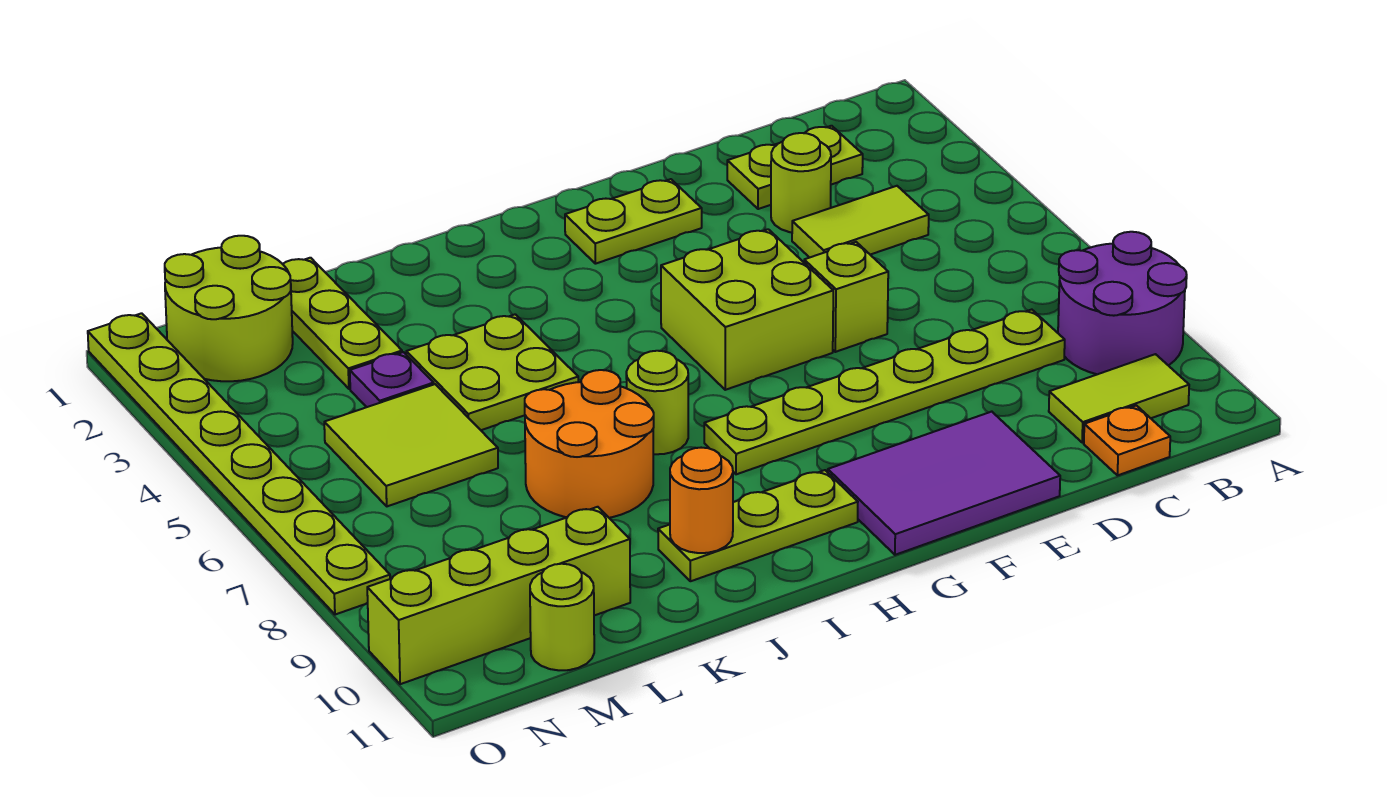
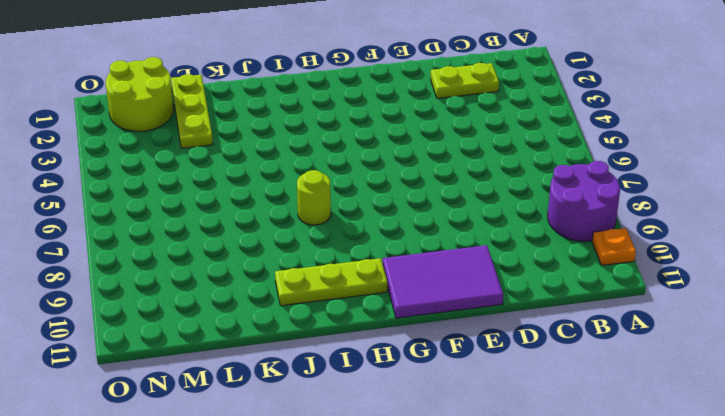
orange 1x1 plate [592,228,636,265] -> orange 1x1 plate moved to [1084,406,1170,475]
none -> lime 1x2 tile [1049,354,1189,443]
none -> lime 1x2 tile [792,186,929,258]
none -> lime 1x6 plate [704,310,1065,474]

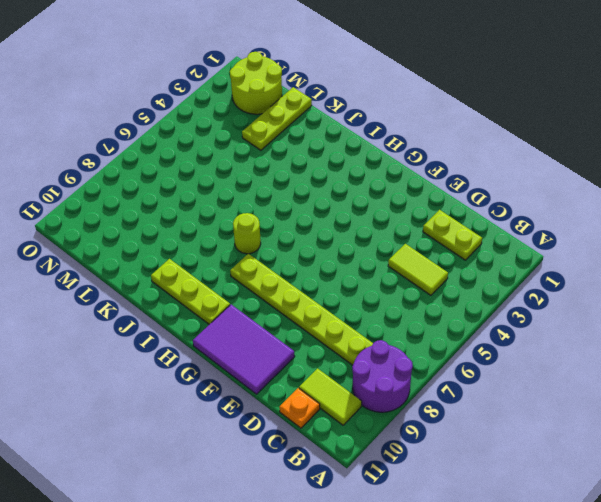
none -> lime 1x1 round brick [771,133,831,232]
none -> lime 1x1 brick [804,242,888,352]
none -> lime 1x2 plate [565,179,702,264]

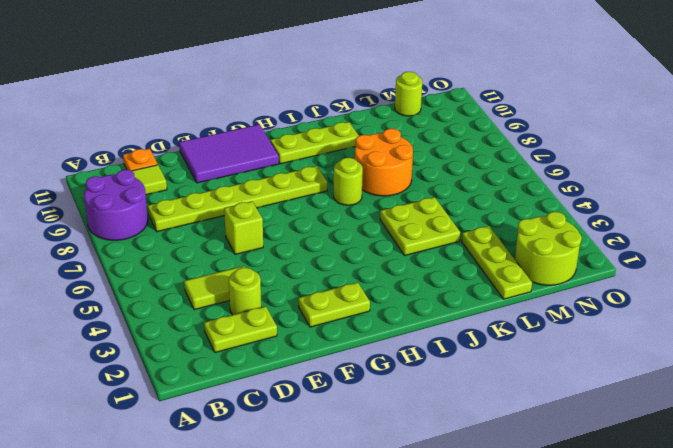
none -> lime 2x2 brick [661,229,833,390]
none -> purple 1x1 plate [350,352,434,407]
none -> lime 2x2 tile [324,384,498,506]

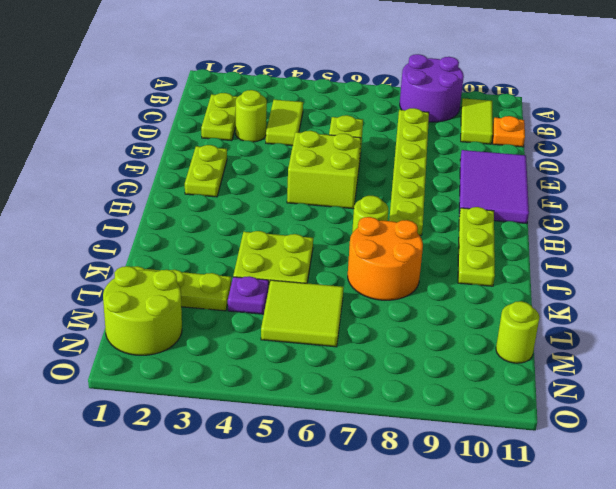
none -> lime 1x4 brick [367,507,630,684]
none -> lime 1x8 plate [88,313,390,615]
none -> orange 1x1 round brick [670,448,733,553]

